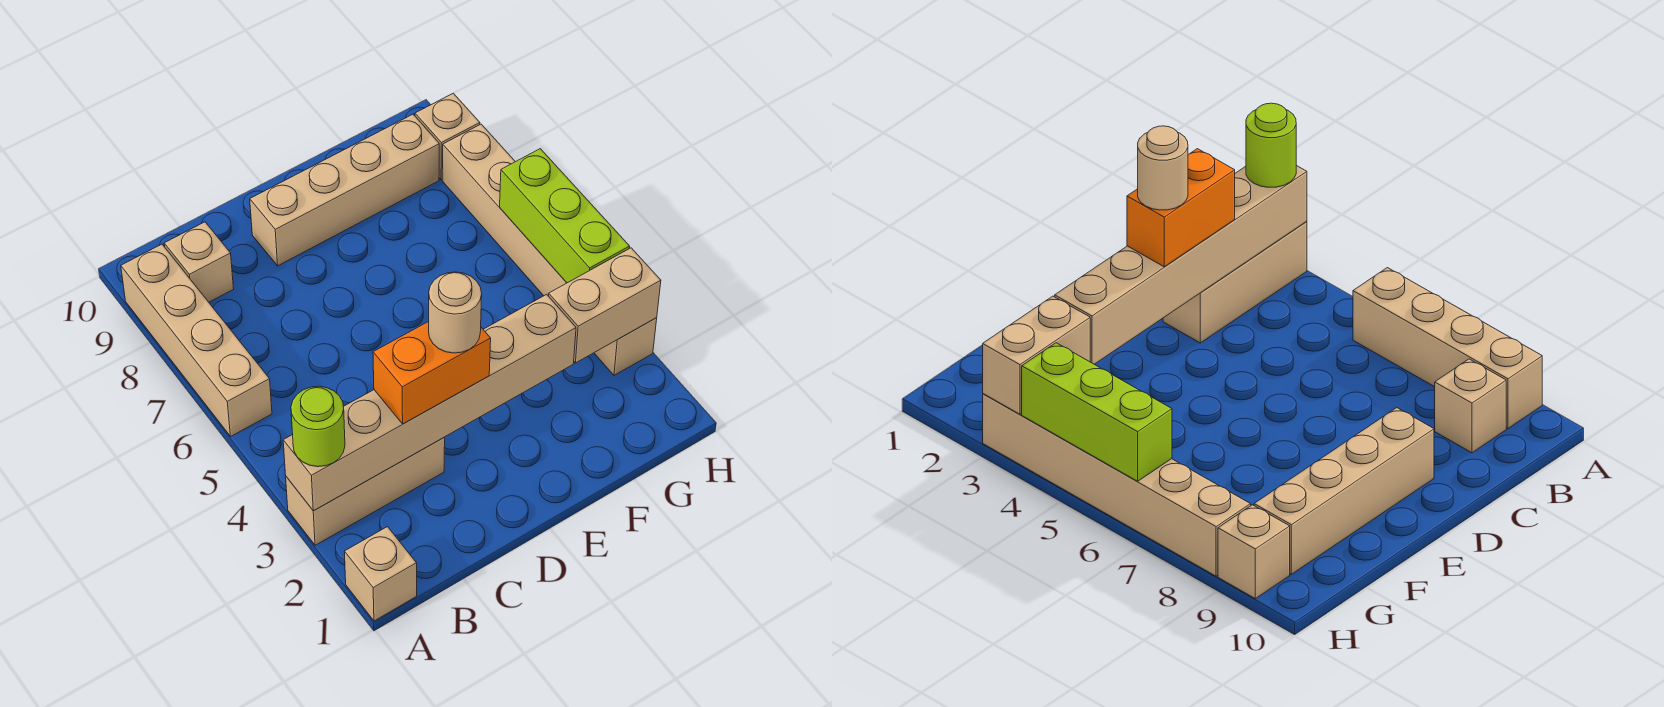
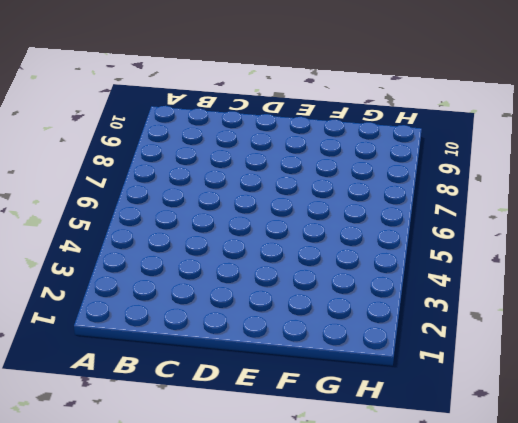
none -> tan 1x1 brick [345,527,417,621]
none -> tan 1x3 brick [286,437,445,545]
none -> tan 1x4 brick [121,244,272,436]

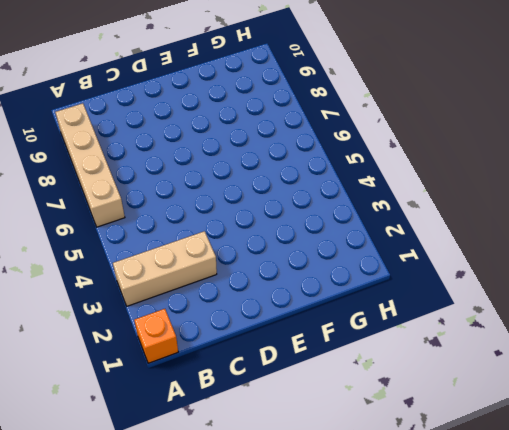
orange 1x1 brick [134,309,178,363] -> tan 1x1 brick [345,527,417,621]
none -> tan 1x1 brick [164,222,234,302]
none -> tan 1x4 brick [250,114,439,266]
none -> tan 1x6 brick [442,124,657,375]

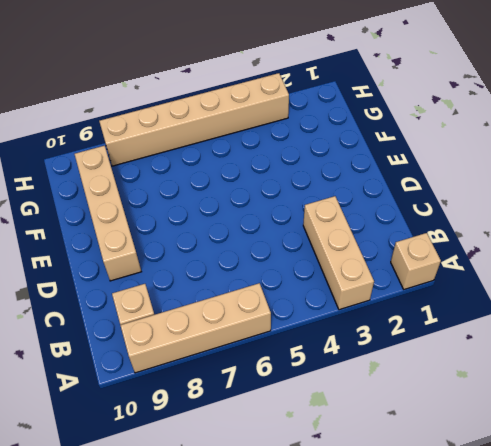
none -> tan 1x1 brick [415,93,480,180]
none -> tan 1x6 brick [283,294,576,511]
none -> tan 1x2 brick [549,248,661,363]

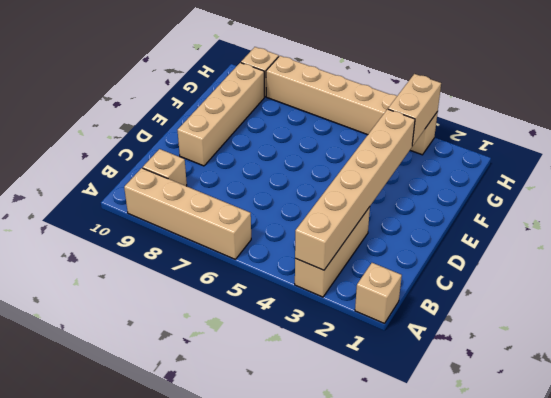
none -> lime 1x3 brick [500,149,630,283]
none -> lime 1x1 round brick [291,386,345,467]
none -> orange 1x2 brick [373,321,491,424]

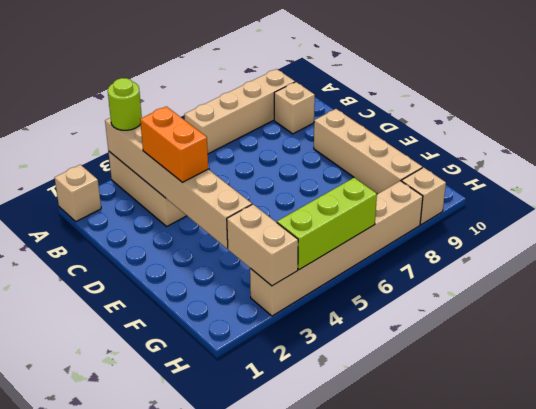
none -> tan 1x1 round brick [429,272,482,353]

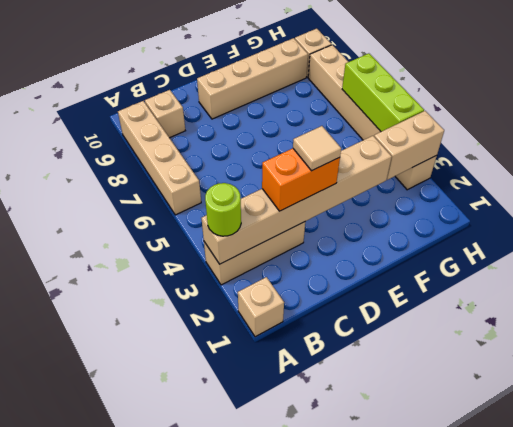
tan 1x1 tile [293,126,341,171] -> tan 1x1 round brick [429,272,482,353]

